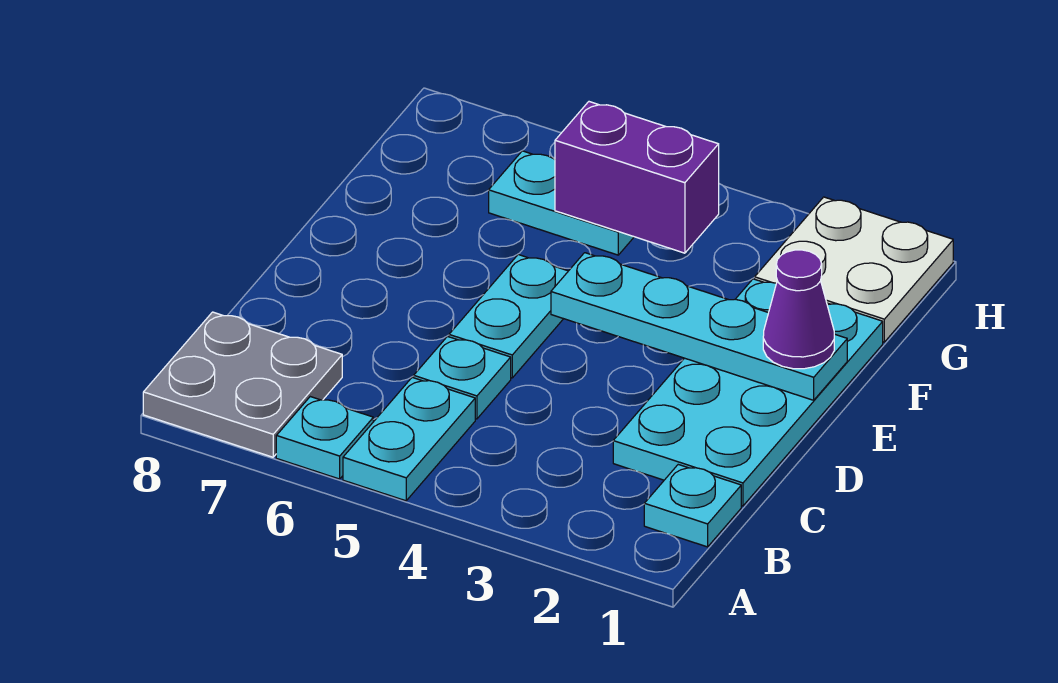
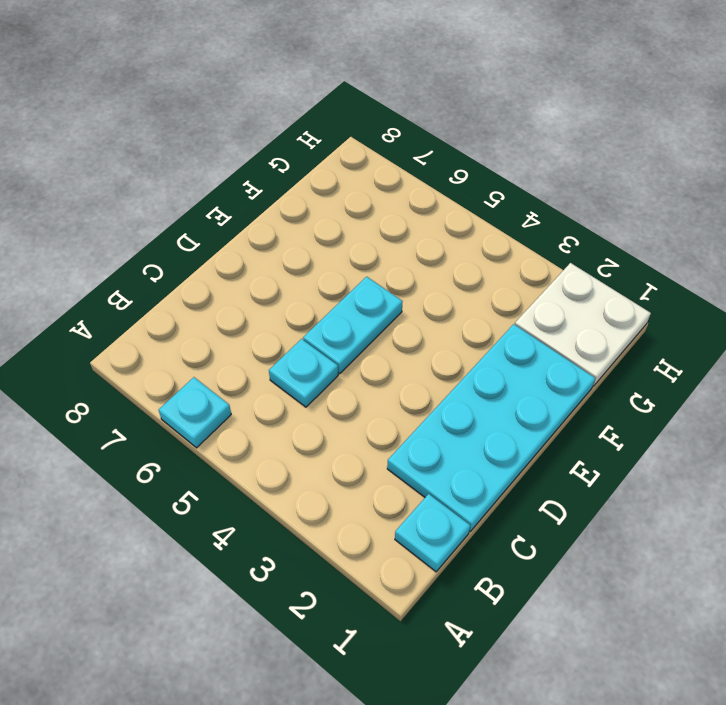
none -> cyan 1x2 plate [343,377,475,501]
none -> grey 2x2 plate [143,312,342,457]
none -> cyan 1x2 plate [489,151,634,255]

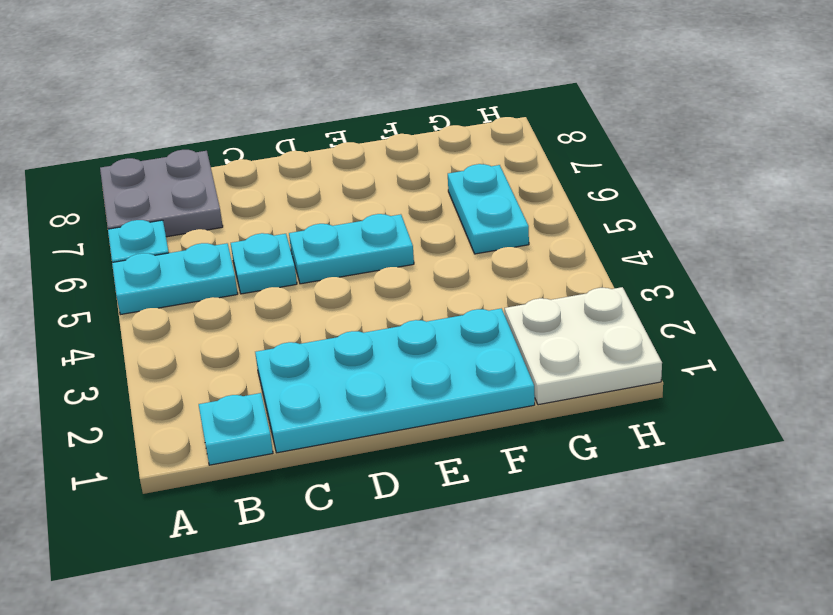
none -> cyan 1x4 plate [551,253,847,400]
none -> purple 1x2 brick [555,102,719,253]
none -> purple 1x1 cone [763,250,834,369]

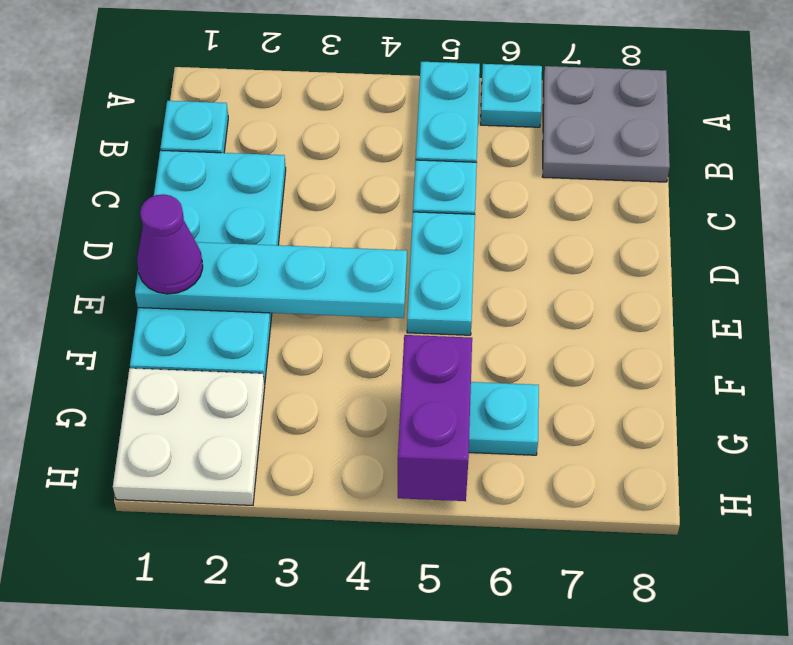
purple 1x2 brick [398,335,472,501] -> purple 1x2 brick turned to [555,102,719,253]

